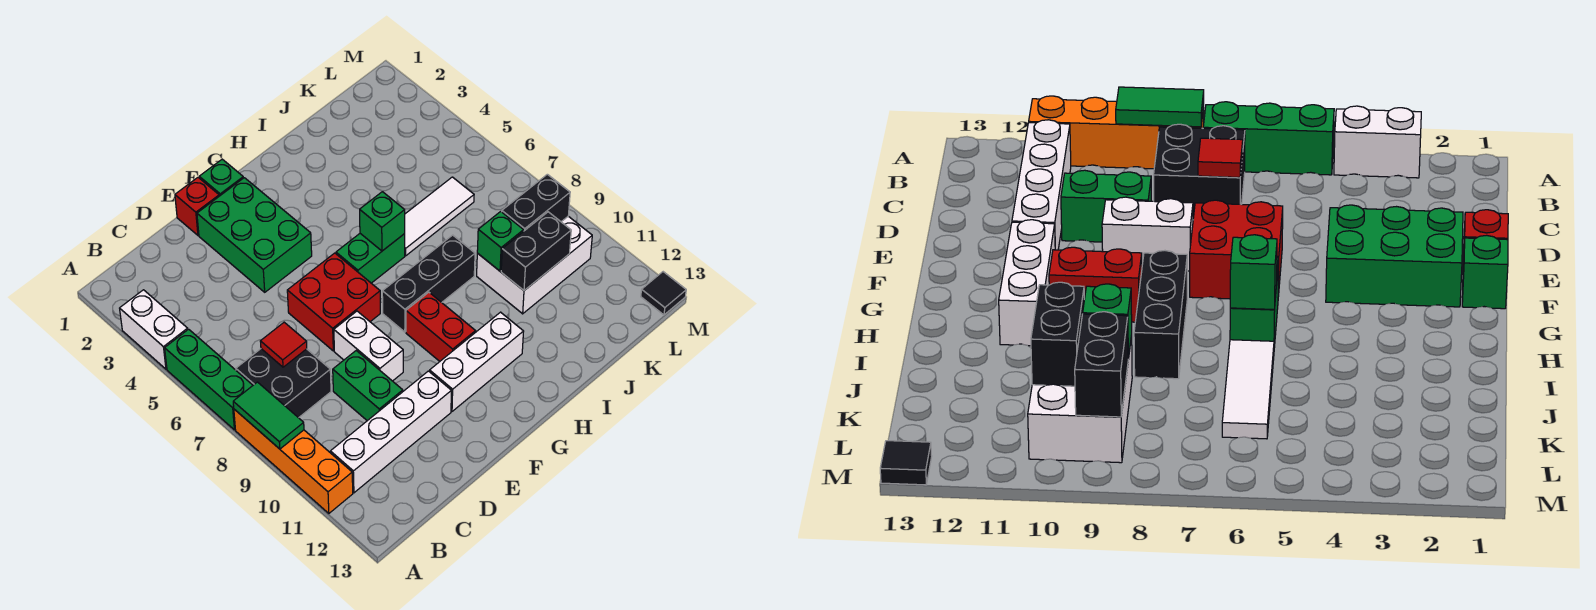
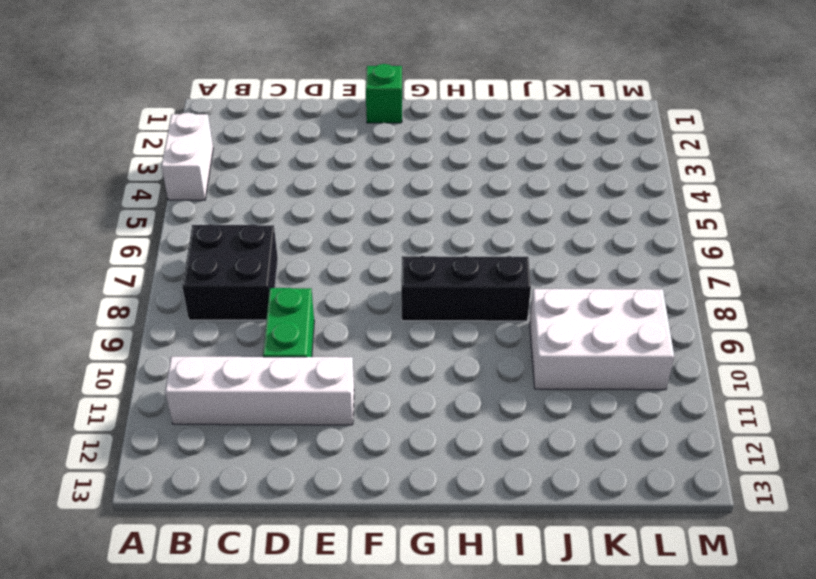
none -> green 1x3 brick [165,329,253,430]
none -> orange 1x4 brick [234,409,353,513]
none -> red 1x1 brick [175,178,219,235]

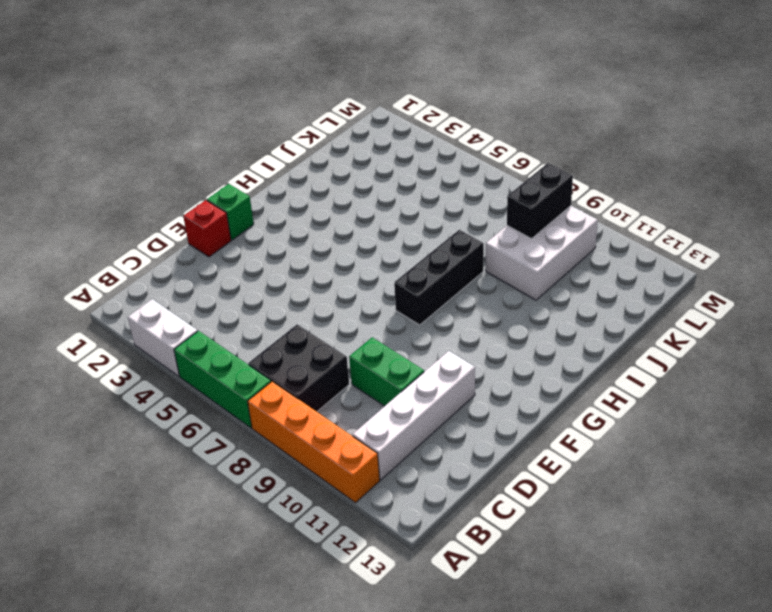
none -> green 2x3 brick [197,178,312,292]
none -> red 2x2 brick [287,253,380,351]
none -> white 1x2 brick [334,311,403,381]

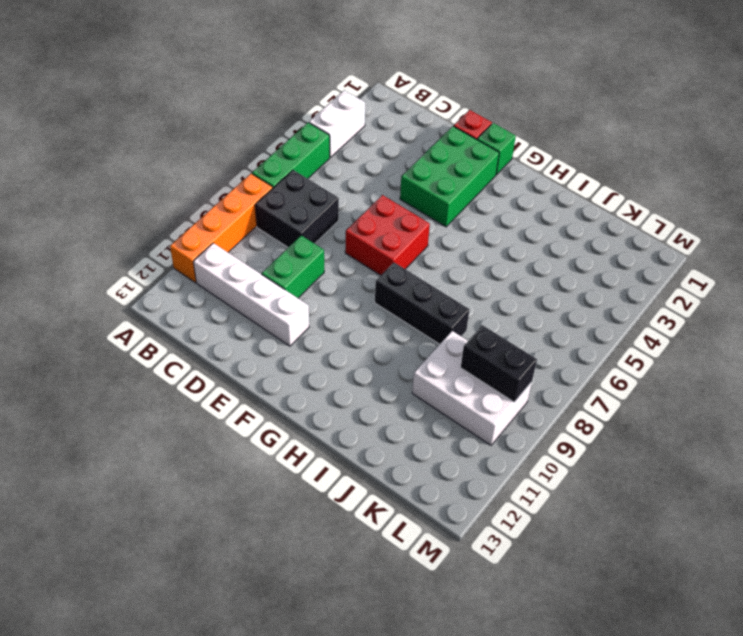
none -> white 1x2 brick [334,311,403,381]
none -> white 1x3 brick [430,312,524,411]
none -> green 1x2 brick [336,234,405,283]

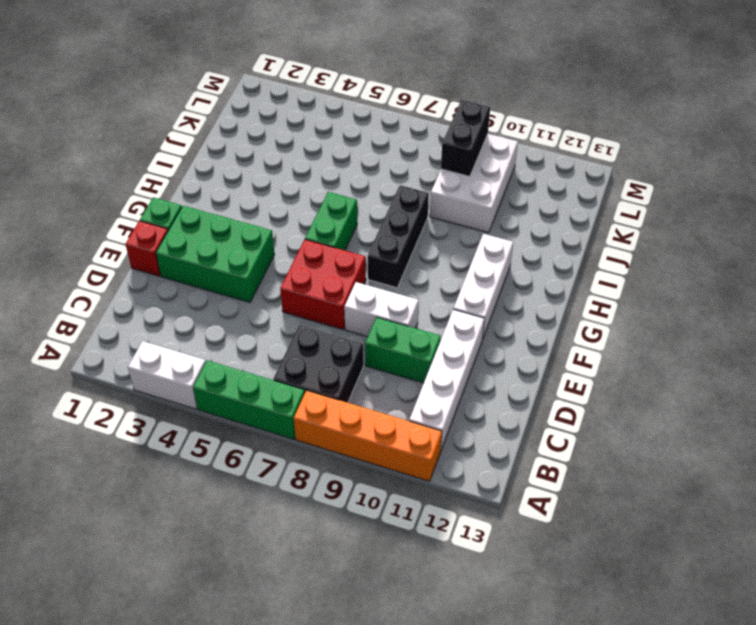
none -> red 1x2 brick [406,292,475,361]
none -> white 1x3 tile [405,177,474,256]
none -> black 1x1 tile [641,272,686,315]

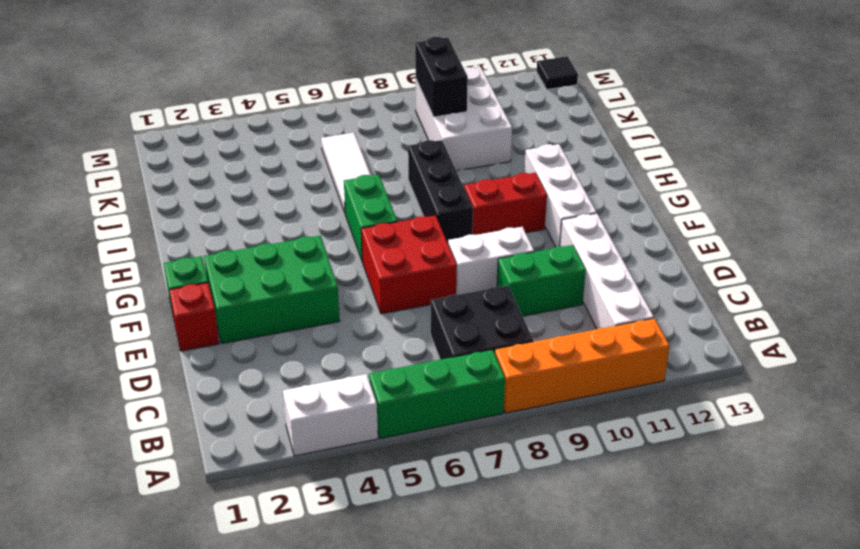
none -> green 1x2 tile [233,382,304,449]
none -> red 1x1 tile [260,322,307,367]
none -> green 1x1 brick [360,192,405,251]

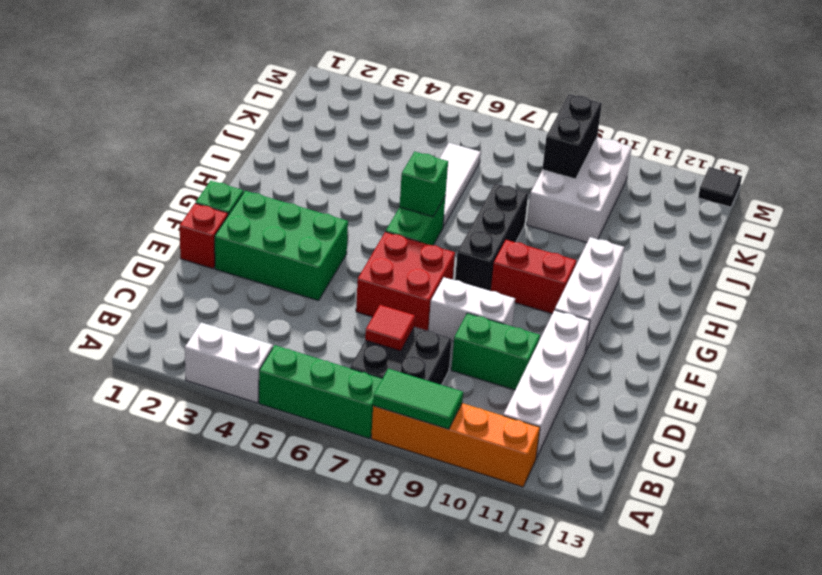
none -> green 1x1 brick [477,212,524,271]
none -> black 1x2 brick [501,212,571,290]

